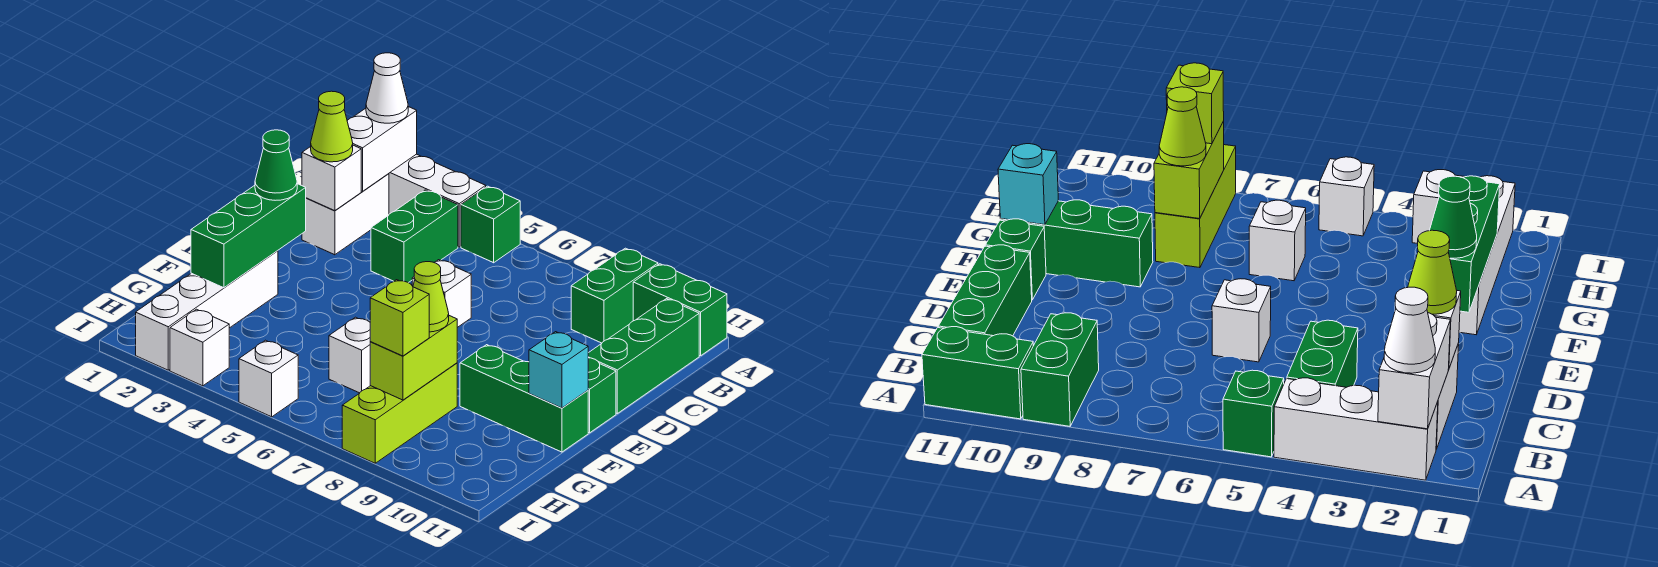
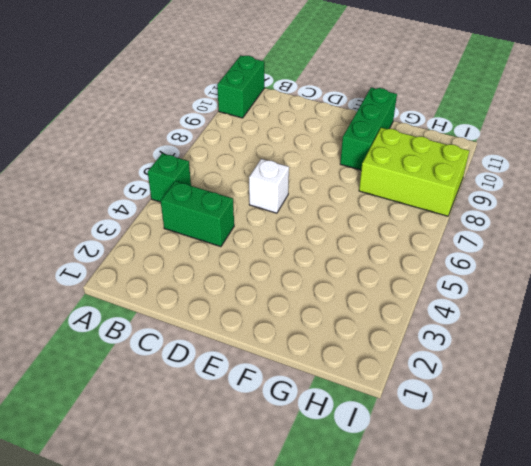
lime 2x3 brick [359,128,469,216] -> lime 1x3 brick [342,363,457,463]
none -> white 1x3 brick [389,154,486,247]
none -> green 1x2 brick [571,248,658,343]
none -> white 1x2 brick [302,174,389,255]

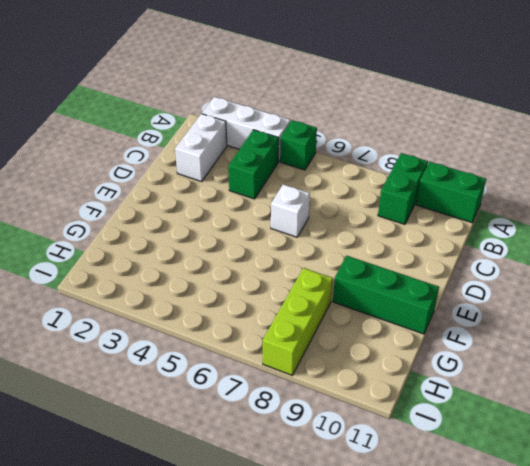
none -> green 1x3 brick [588,299,699,413]
none -> green 1x1 brick [588,358,616,433]
none -> white 1x4 brick [136,251,278,370]

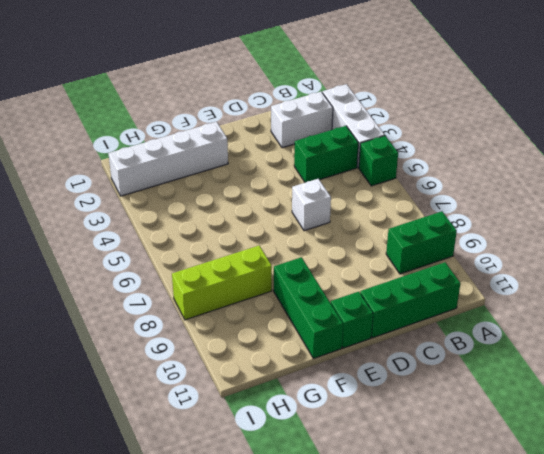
none -> green 1x2 brick [633,264,727,356]
none -> white 1x1 brick [329,317,370,393]
none -> white 1x1 brick [170,309,229,386]

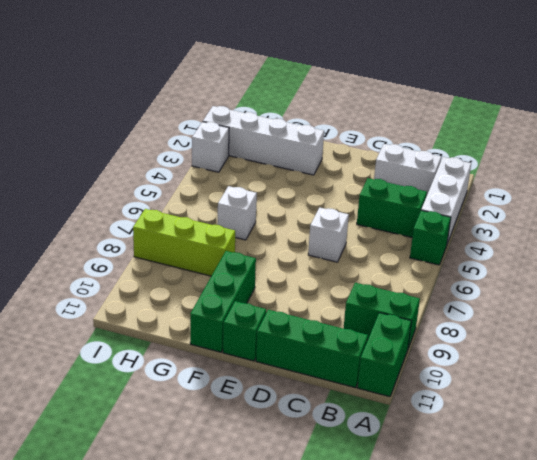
none -> white 1x1 brick [239,340,298,417]
none -> white 1x2 brick [347,107,417,191]
none -> white 1x1 brick [302,145,361,211]

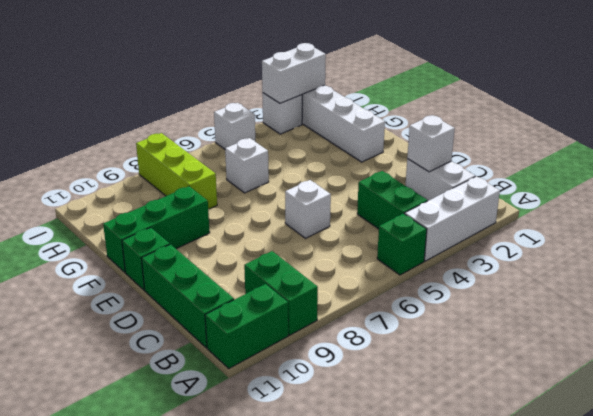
white 1x2 brick [262,43,326,103] -> white 1x2 brick turned to [347,107,417,191]
none -> green 1x3 brick [191,184,306,288]
none -> cyan 1x1 brick [529,332,588,408]
none -> lime 1x2 brick [370,316,457,400]

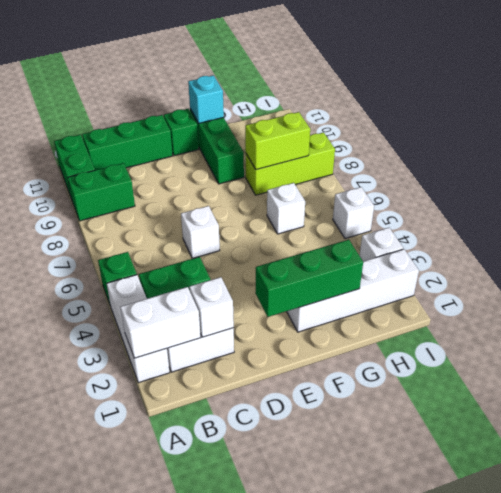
none -> white 1x1 cone [366,53,408,123]
none -> lime 1x1 cone [311,91,353,162]
none -> green 1x1 cone [255,130,297,200]

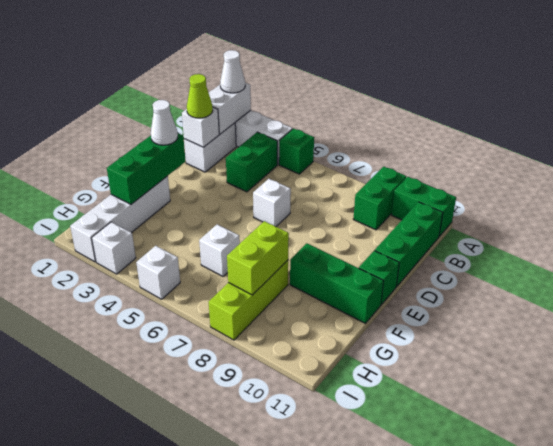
white 1x1 cone [151,100,178,145] -> green 1x1 cone [255,130,297,200]
none -> cyan 1x1 brick [529,332,588,408]
none -> lime 1x1 cone [413,262,449,332]
none -> lime 1x1 brick [370,280,429,356]

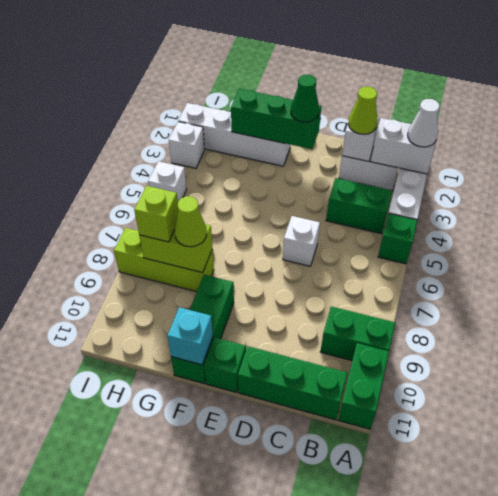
none -> white 1x1 brick [329,317,370,393]

